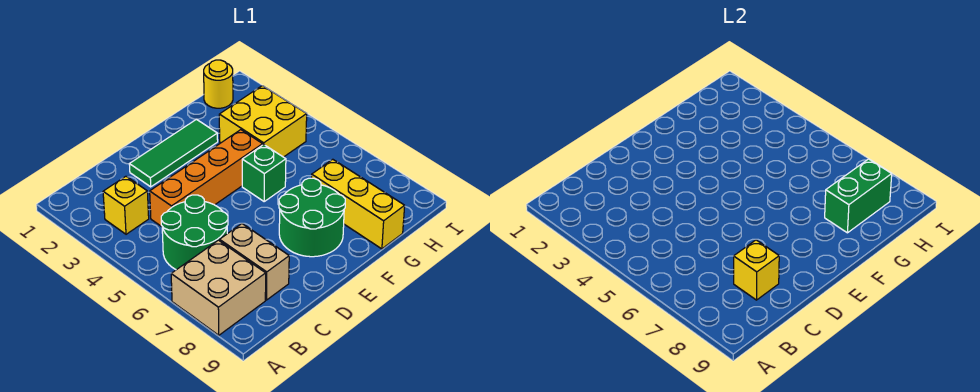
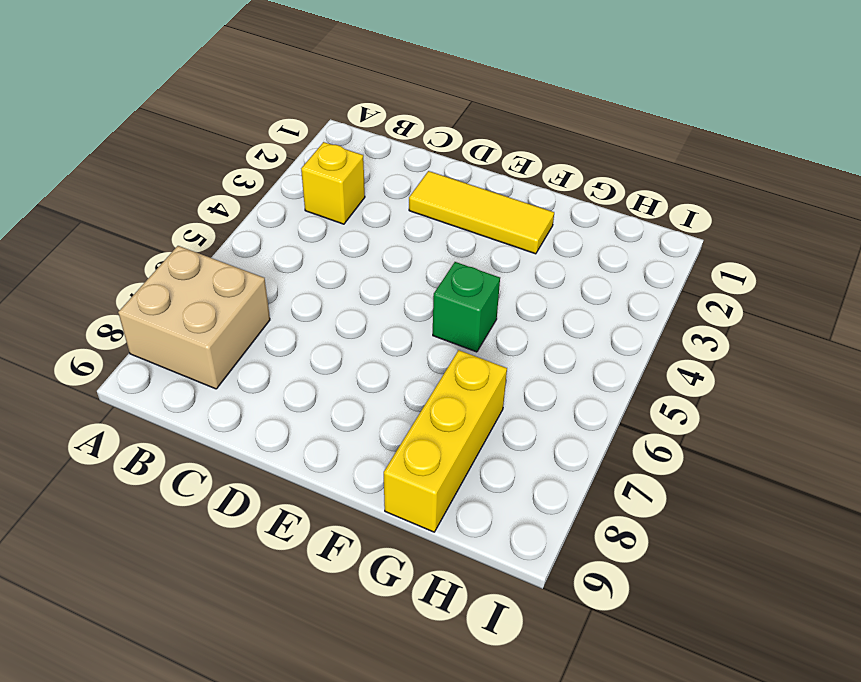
yellow 1x3 tile [409,171,554,254] -> green 1x3 tile [129,119,218,187]
none -> green 2x2 round brick [161,195,228,270]
none -> orange 1x4 brick [150,130,263,227]
none -> tan 1x2 brick [220,224,289,300]

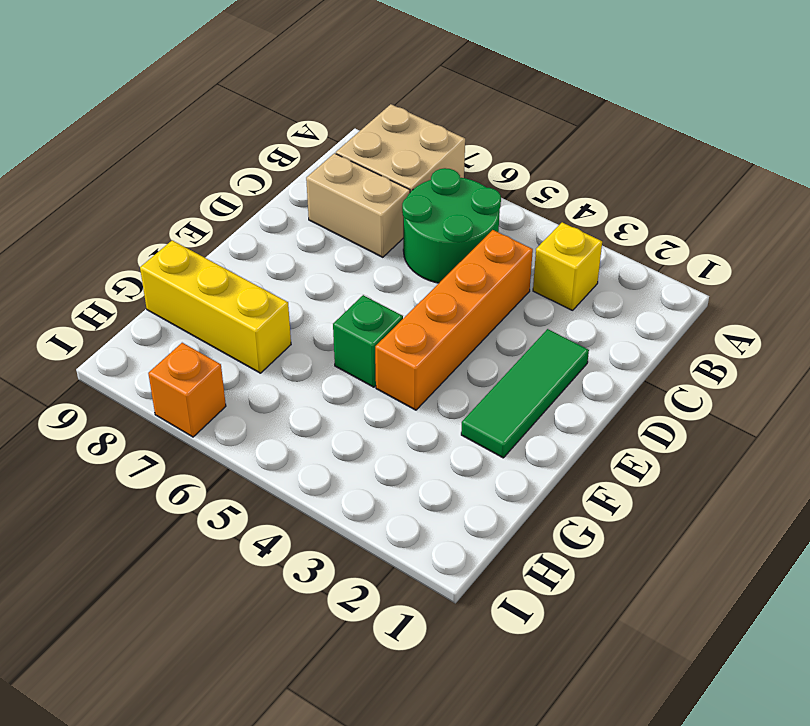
orange 1x1 brick [148,343,226,437] -> none
none -> green 2x2 round brick [279,178,345,257]
none -> yellow 2x2 brick [219,86,307,157]
none -> yellow 1x1 round brick [204,60,233,108]

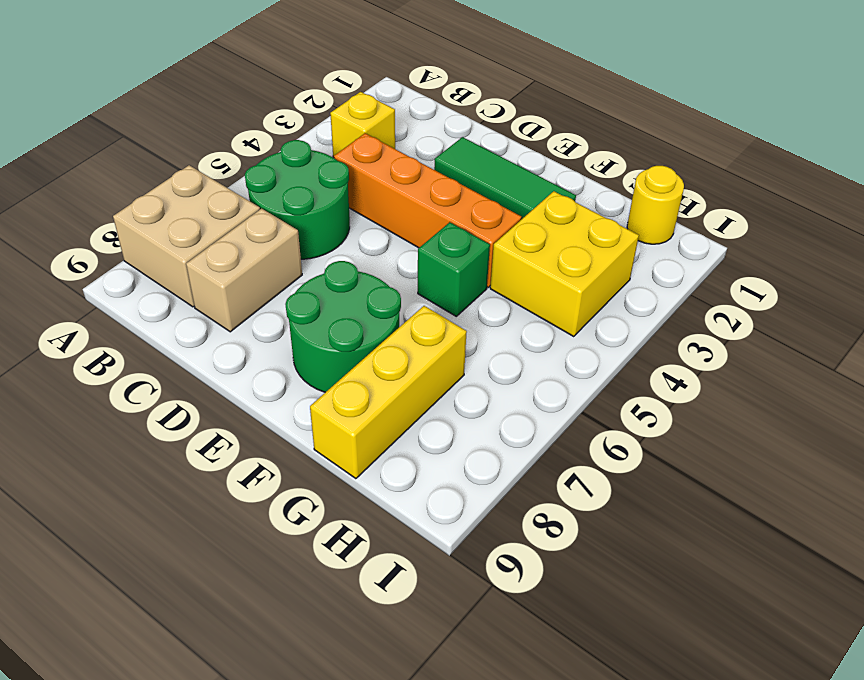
none -> yellow 1x1 brick [734,240,779,300]
none -> green 1x2 brick [825,159,892,233]

